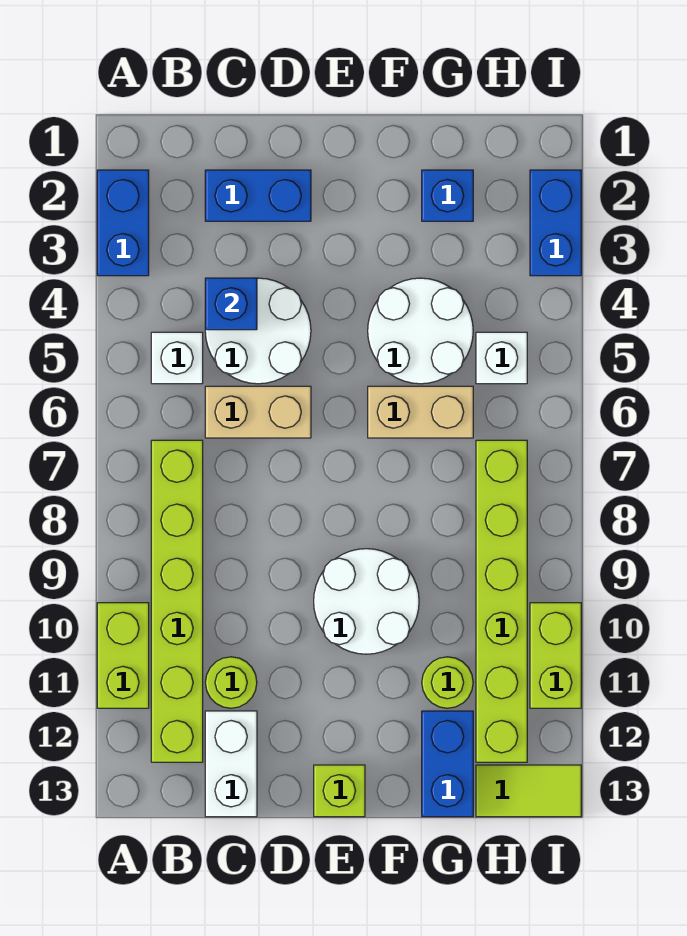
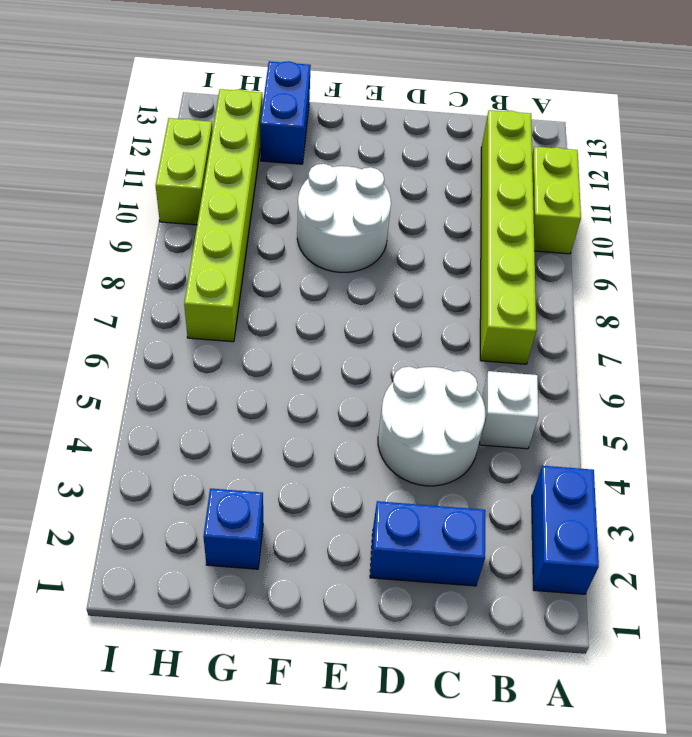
none -> tan 1x2 brick [205,386,311,438]
none -> lime 1x1 round brick [205,657,257,708]
none -> white 1x2 brick [205,711,257,817]

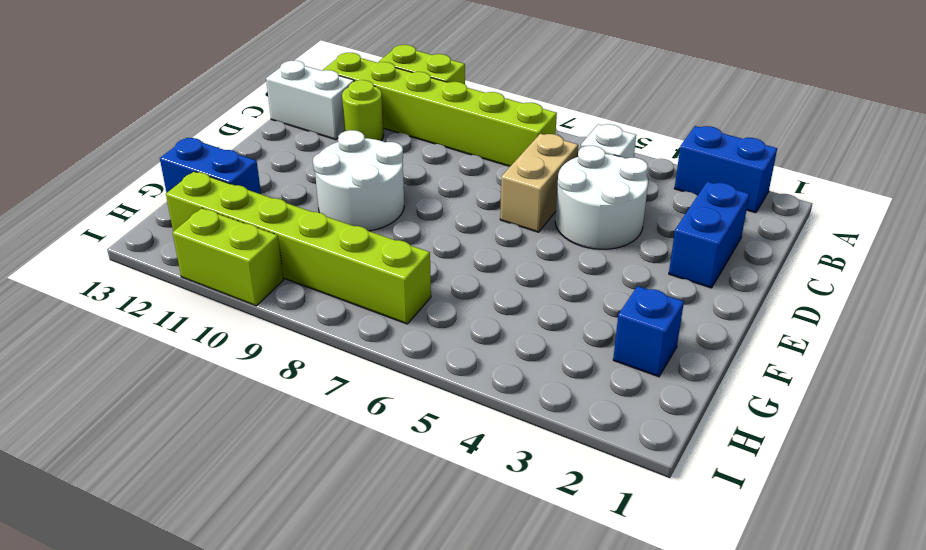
none -> lime 1x1 brick [314,765,365,817]
none -> white 2x2 round brick [368,278,473,384]
none -> tan 1x2 brick [368,386,473,438]

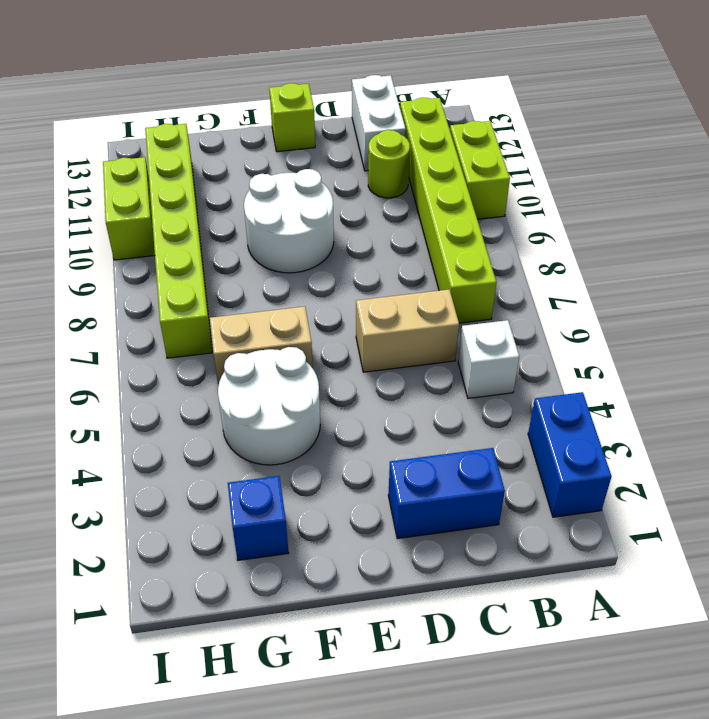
none -> white 2x2 round brick [205,278,311,384]
none -> lime 1x1 round brick [422,657,473,708]
none -> blue 1x2 brick [422,711,473,817]

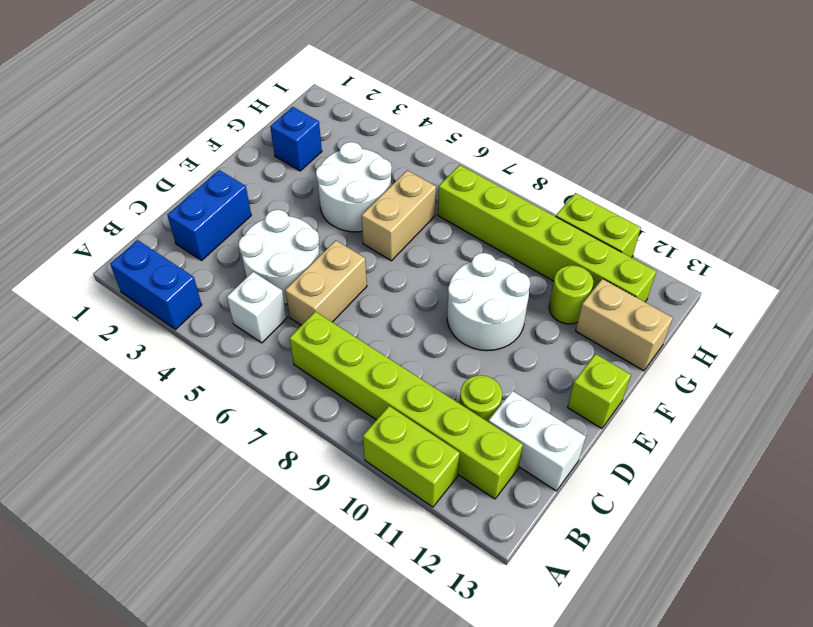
tan 1x2 brick [576,279,673,371] -> blue 1x2 brick [422,711,473,817]
none -> white 1x1 brick [476,332,527,384]
none -> lime 1x2 tile [476,765,581,817]
none -> blue 1x2 brick [530,170,581,276]

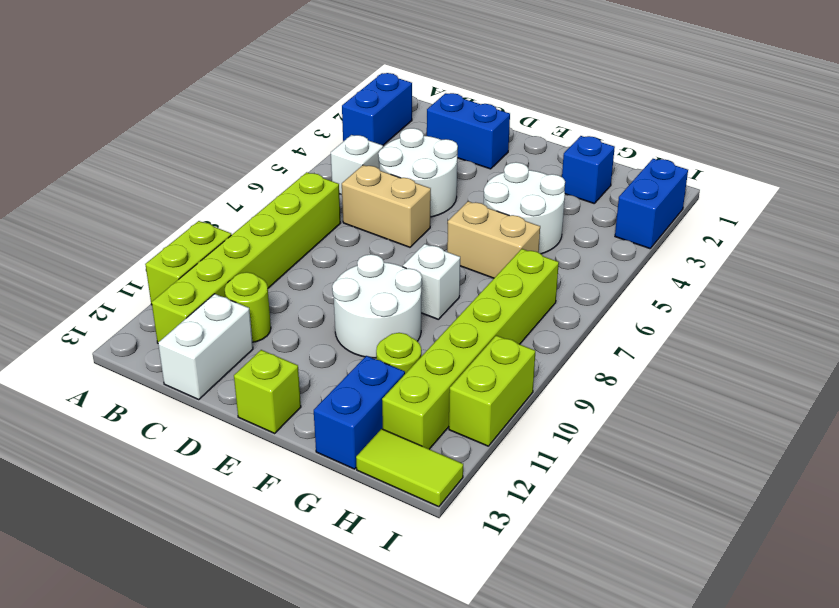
white 1x1 brick [403,244,460,319] -> white 1x1 brick moved to [476,332,527,384]
none -> blue 1x1 brick [205,278,257,330]

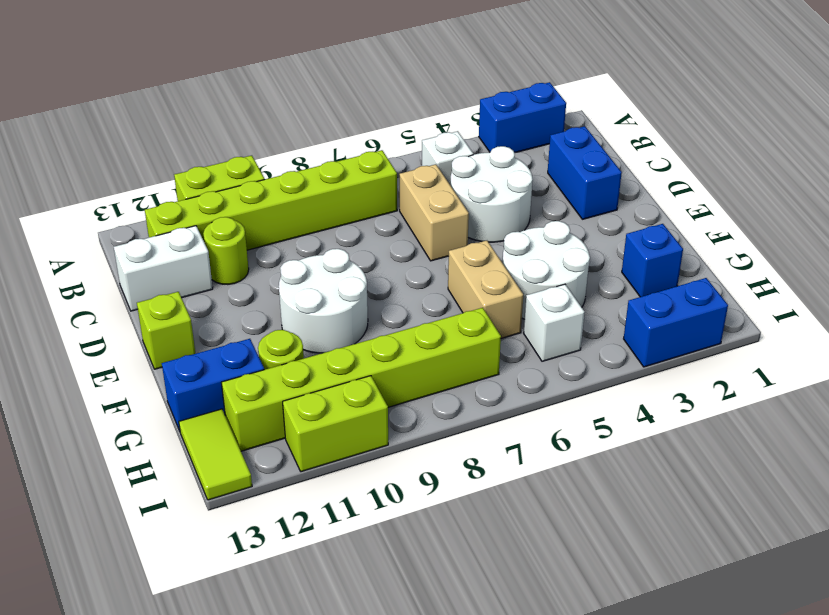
none -> blue 1x1 brick [205,278,257,330]

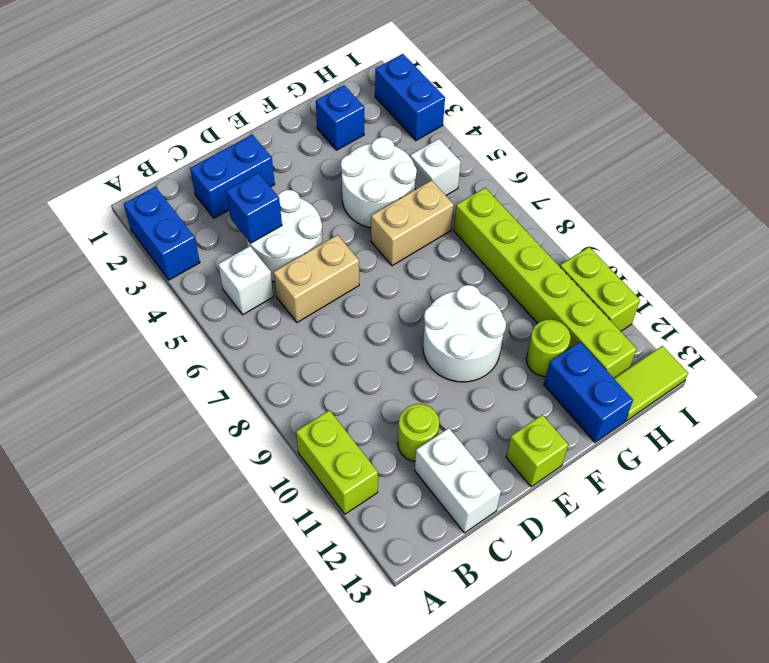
none -> lime 1x6 brick [151,440,203,762]

